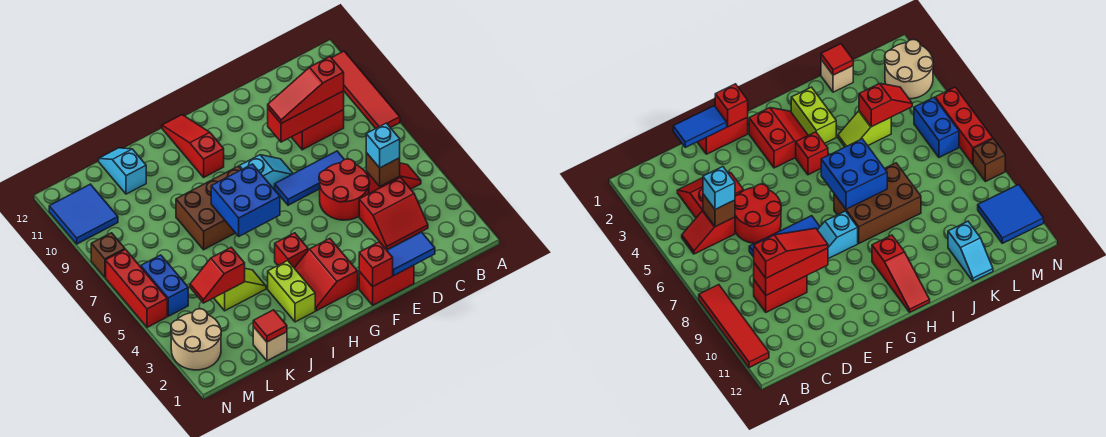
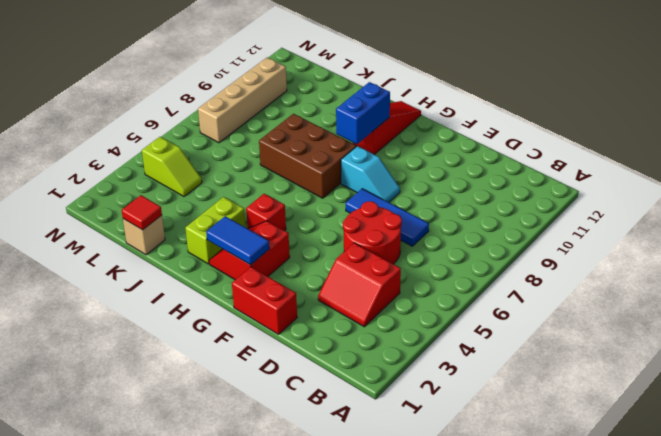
blue 1x2 tile [206,216,269,265] -> blue 1x2 tile moved to [387,232,435,275]
blue 1x2 brick [336,82,390,144] -> blue 1x2 brick moved to [141,255,188,316]
lime 1x2 slope [142,137,202,196] -> lime 1x2 slope moved to [214,269,266,311]
tan 1x4 brick [198,58,287,143] -> blue 2x2 tile [49,184,118,244]
none -> red 1x4 tile [332,51,400,128]
none -> red 1x2 slope [366,163,421,193]
none -> red 1x2 brick [292,110,344,150]
none -> cyan 1x2 slope [99,148,146,194]

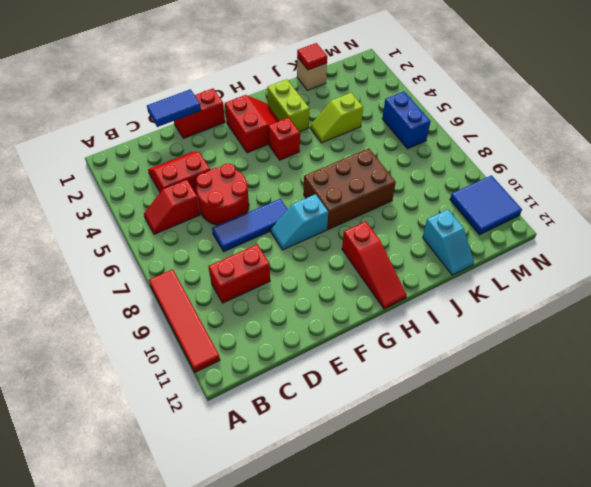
none -> tan 2x2 round brick [171,309,221,370]
none -> red 1x3 brick [106,249,167,327]
none -> brown 1x1 brick [91,233,125,277]
none -> brown 1x1 brick [366,153,400,186]

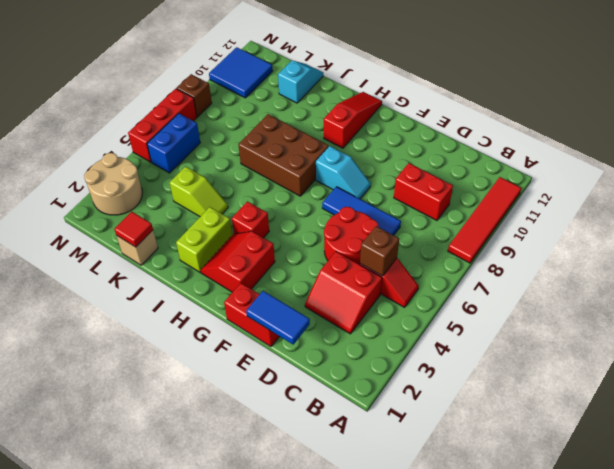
none -> red 1x3 brick [268,91,344,142]
none -> red 1x1 brick [359,242,393,287]
none -> blue 2x2 brick [211,164,280,236]
none -> red 1x2 slope [190,247,245,303]

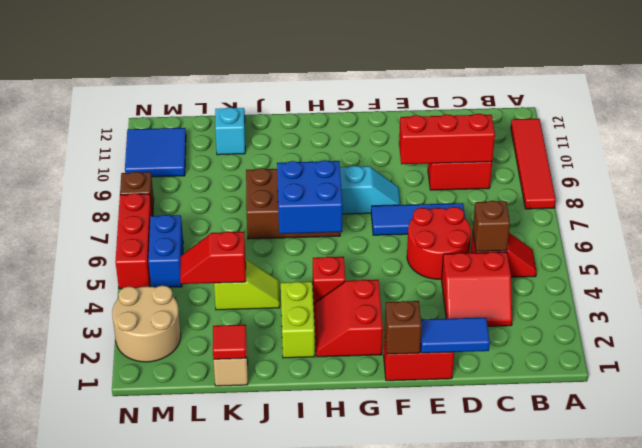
brown 1x1 brick [385,301,422,354] -> red 1x1 brick [359,242,393,287]
none -> red 1x3 slope [162,115,224,177]
none -> cyan 1x1 brick [366,123,400,168]
none -> red 1x3 slope [268,57,344,123]

